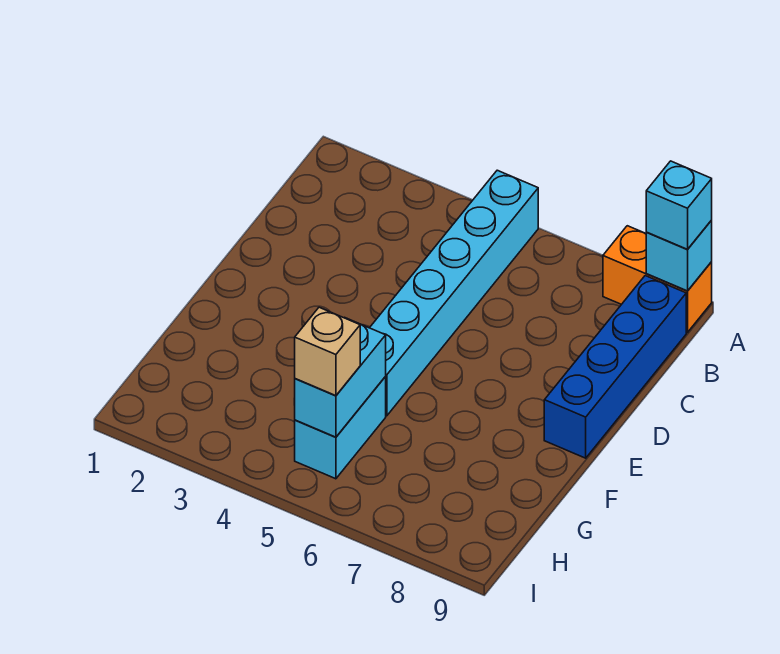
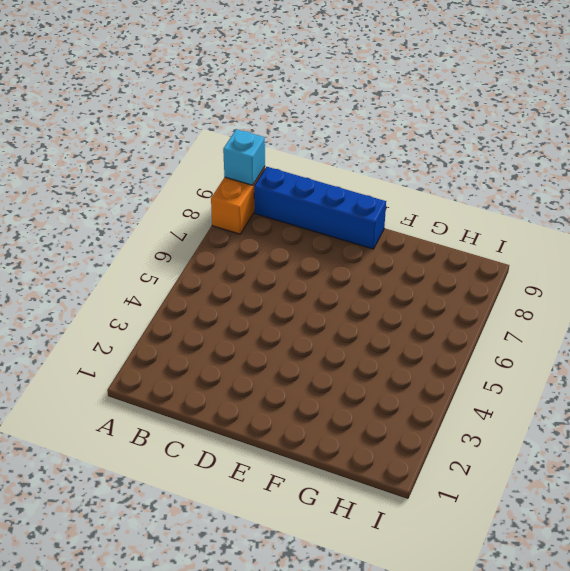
none -> cyan 1x6 brick [370,170,538,416]
none -> cyan 1x2 brick [295,377,386,479]

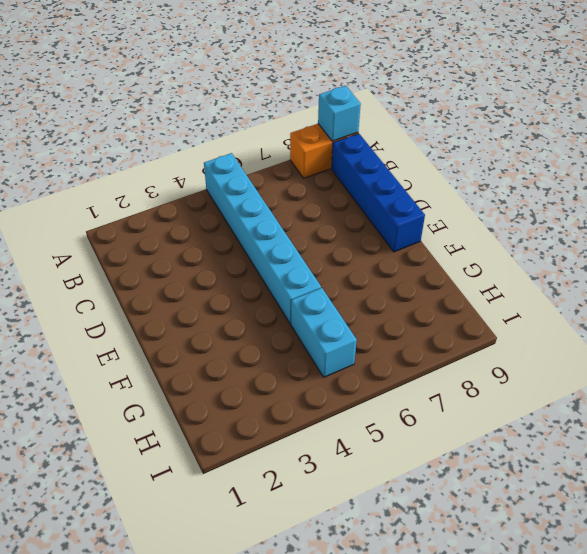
none -> cyan 1x2 brick [294,317,386,437]
none -> cyan 1x1 brick [646,161,712,250]

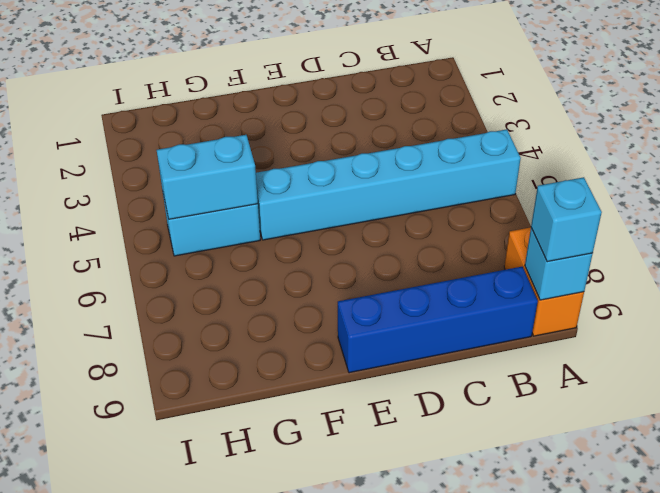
none -> tan 1x1 brick [295,307,360,396]

